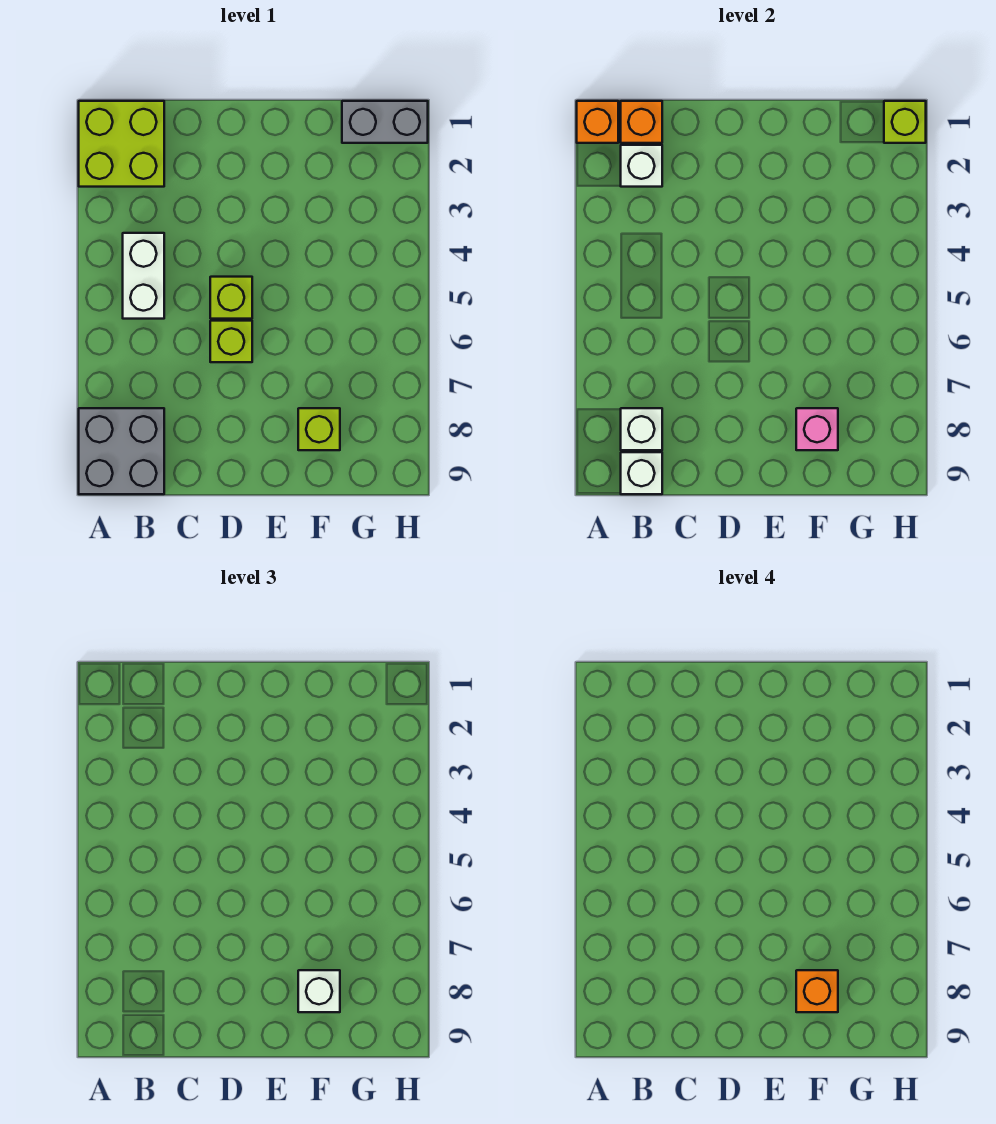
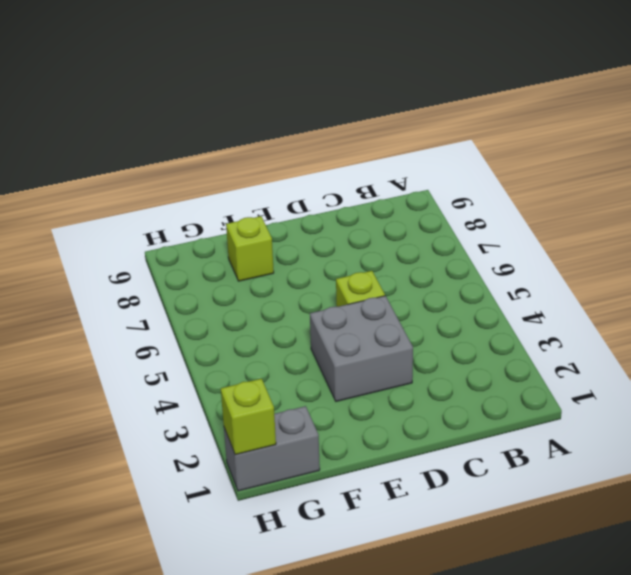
grey 2x2 brick [310,296,413,401] -> grey 2x2 brick moved to [79,408,164,494]
none -> lime 2x2 brick [79,101,164,187]
none -> white 1x2 brick [123,233,164,319]
none -> lime 1x1 brick [210,321,252,362]

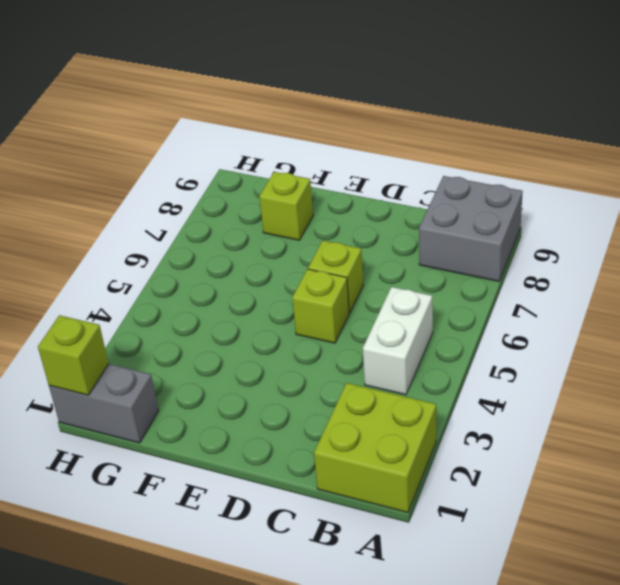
none -> orange 1x1 brick [577,101,618,143]
none -> orange 1x1 brick [621,101,662,143]
none -> white 1x1 brick [621,145,662,187]

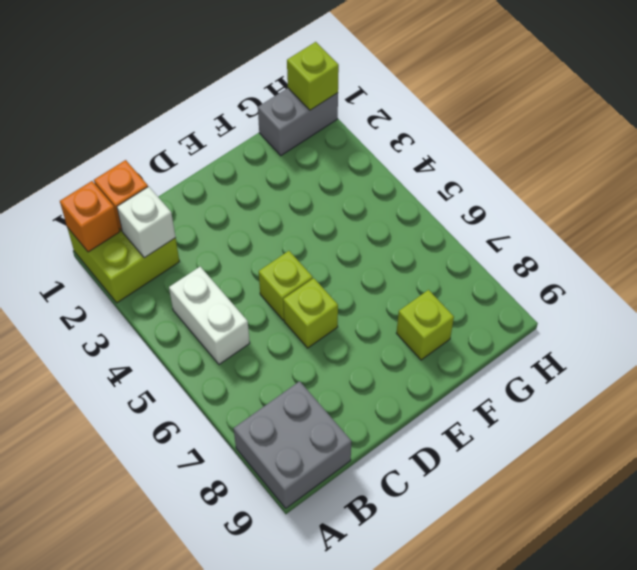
none -> white 1x1 brick [621,408,662,450]
none -> white 1x1 brick [621,452,662,494]
none -> pink 1x1 brick [796,408,838,450]

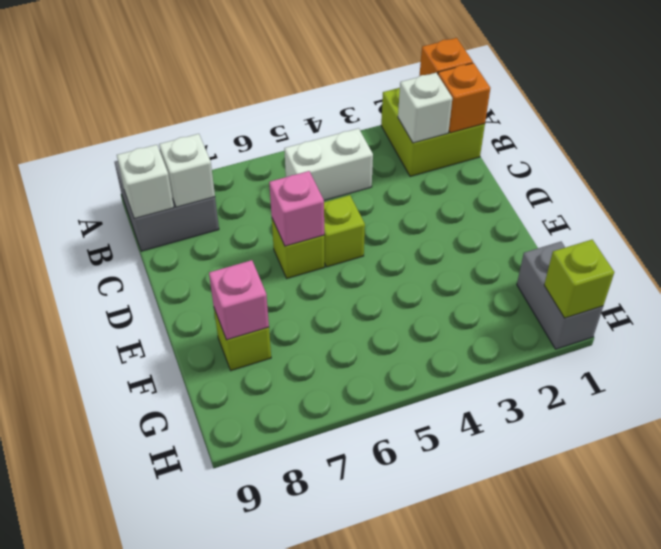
pink 1x1 brick [269,171,324,246] -> none
none -> white 1x1 brick [298,970,340,1012]
none -> orange 1x1 brick [796,970,838,1012]

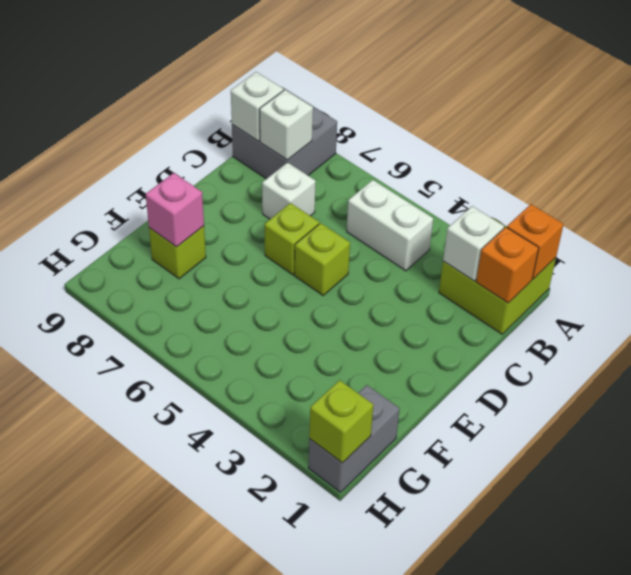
white 1x1 brick [262,162,316,219] -> white 1x1 brick moved to [298,970,340,1012]
none -> orange 1x1 brick [796,970,838,1012]

